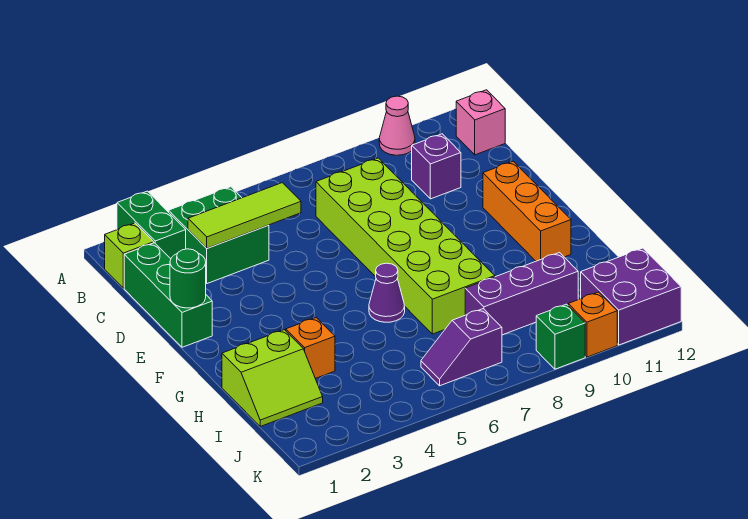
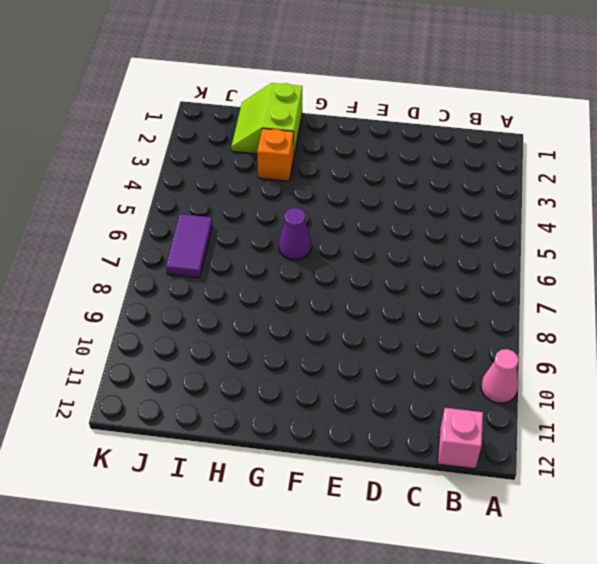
purple 1x2 tile [166,214,212,278] -> purple 1x2 slope [421,309,502,386]
none -> green 1x2 brick [117,191,186,259]
none -> lime 1x1 brick [105,223,154,288]
none -> green 2x2 brick [169,187,269,284]

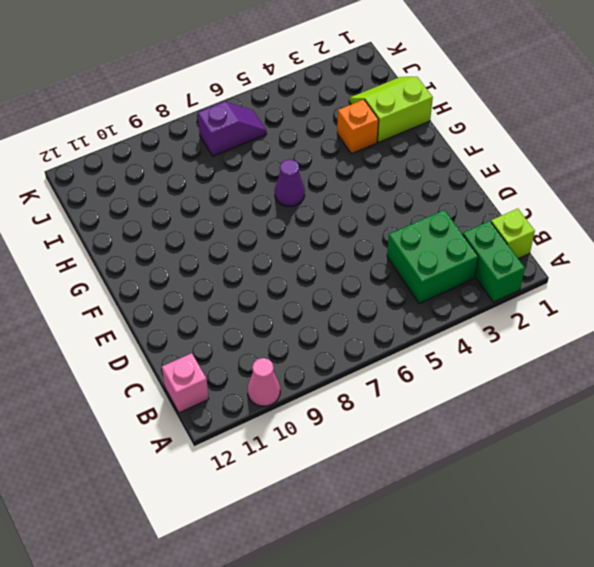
none -> green 1x3 brick [124,243,212,347]
none -> lime 2x6 brick [316,158,495,334]
none -> purple 1x1 brick [412,134,461,199]

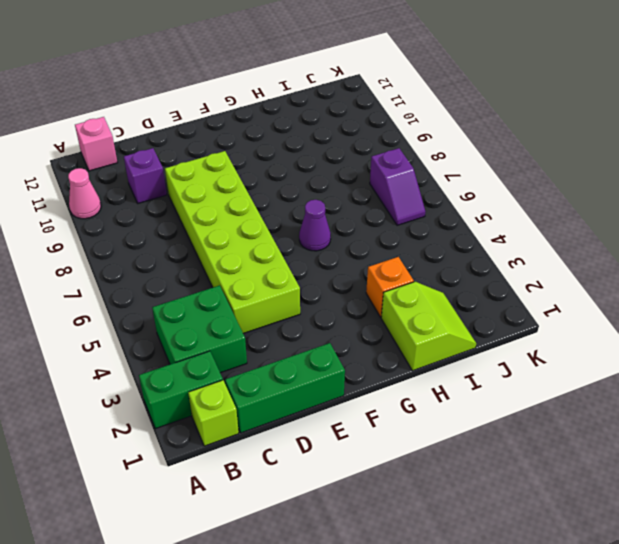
lime 2x6 brick [165,151,300,333] -> lime 2x6 brick turned to [316,158,495,334]
none -> orange 1x3 brick [483,161,571,261]
none -> purple 1x3 brick [465,253,578,335]
none -> purple 2x2 brick [581,248,681,345]

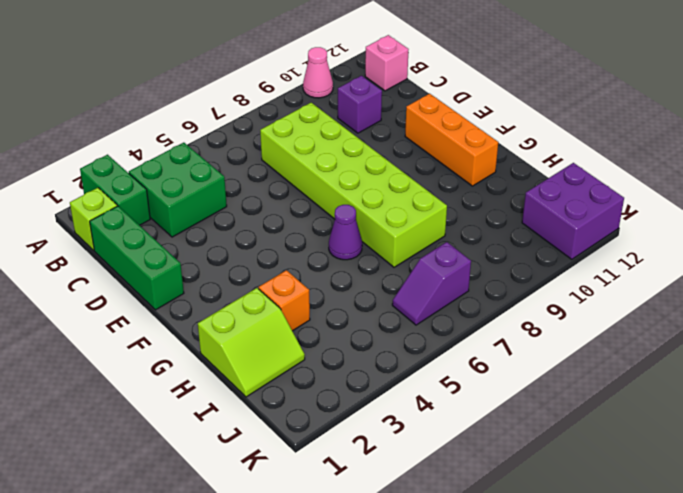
none -> purple 1x3 brick [465,253,578,335]
none -> green 1x1 brick [536,304,585,369]
none -> orange 1x1 brick [568,292,617,357]

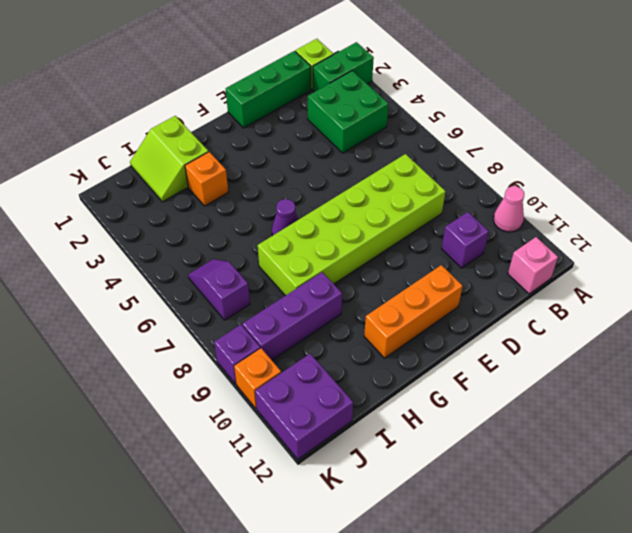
purple 1x3 brick [242,272,342,360] -> purple 1x3 brick turned to [465,253,578,335]
purple 1x1 brick [214,325,260,384] -> green 1x1 brick [536,304,585,369]
none -> lime 1x3 tile [188,183,301,248]
none -> green 1x1 round brick [170,249,206,308]

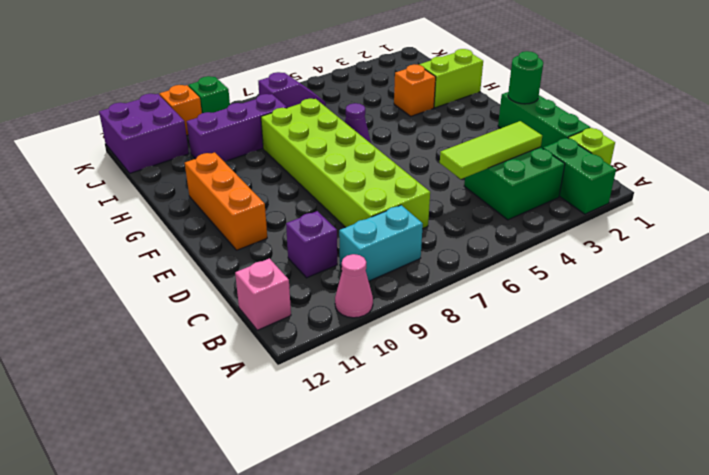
cyan 1x2 brick [339,205,423,281] -> none

